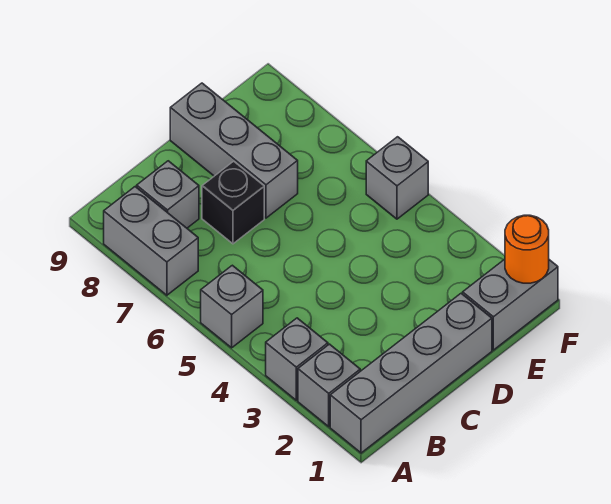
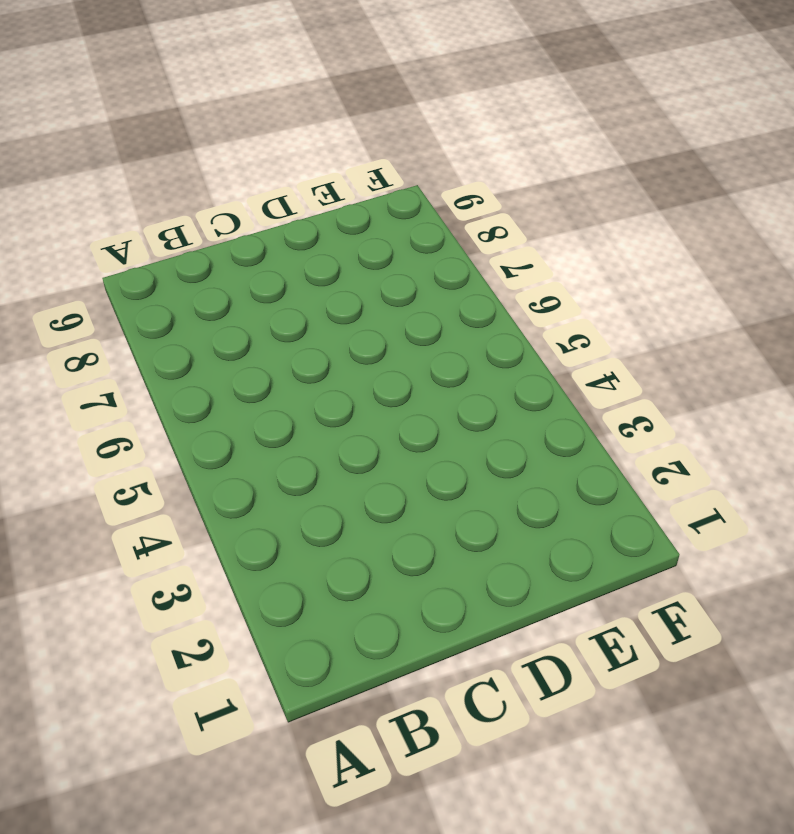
none -> grey 1x4 brick [330,293,492,453]
none -> grey 1x1 brick [298,344,360,427]

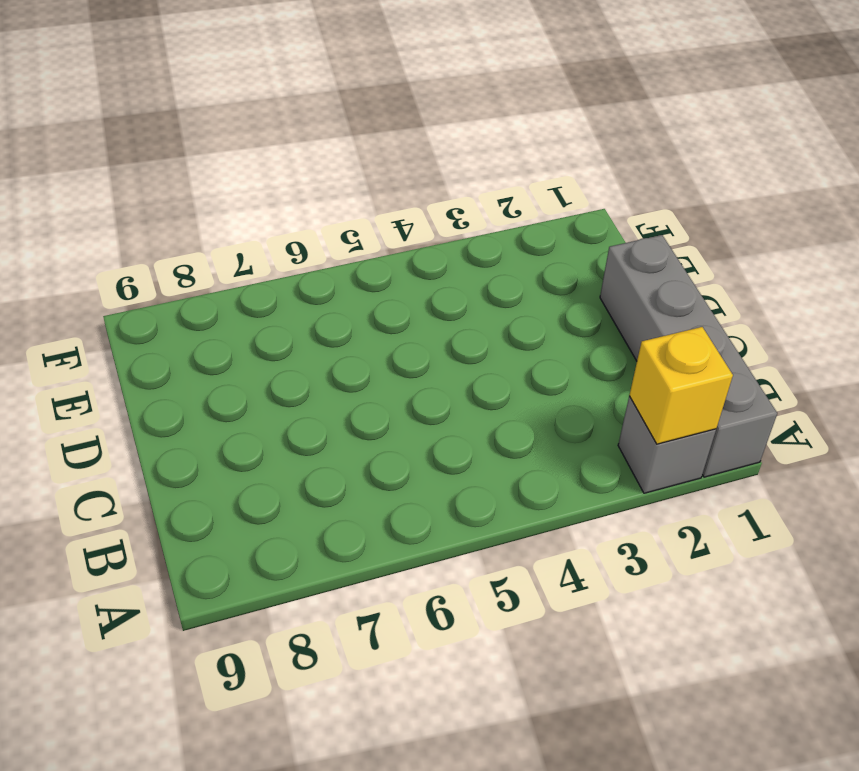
yellow 1x1 brick [629,327,733,444] -> none
none -> grey 1x1 brick [266,318,328,400]
none -> grey 1x1 brick [201,265,263,348]

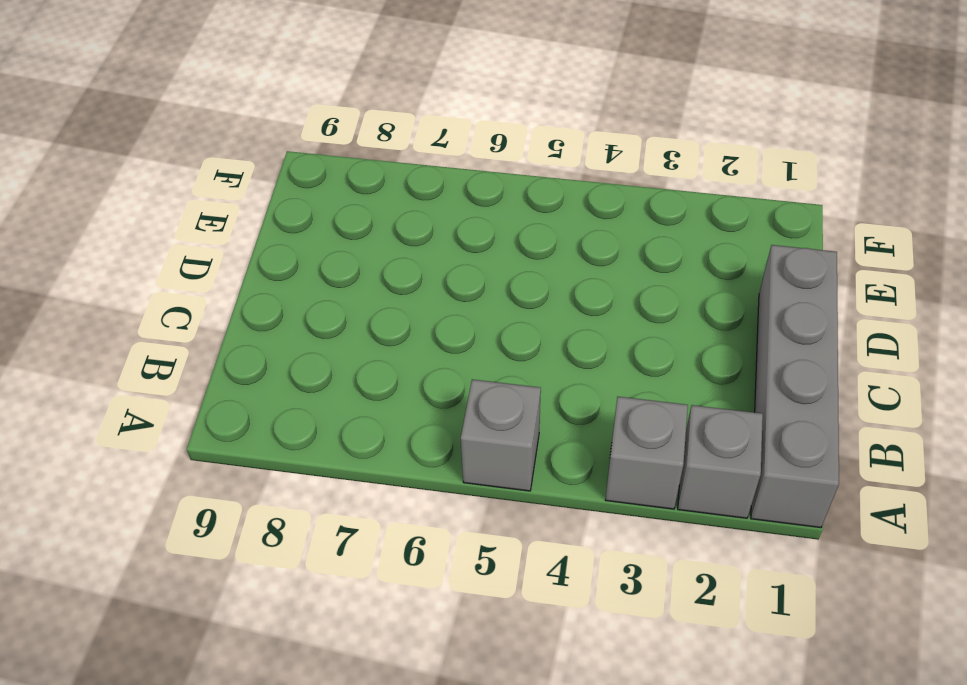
none -> grey 1x2 brick [104,187,198,295]
none -> grey 1x1 brick [137,161,199,228]

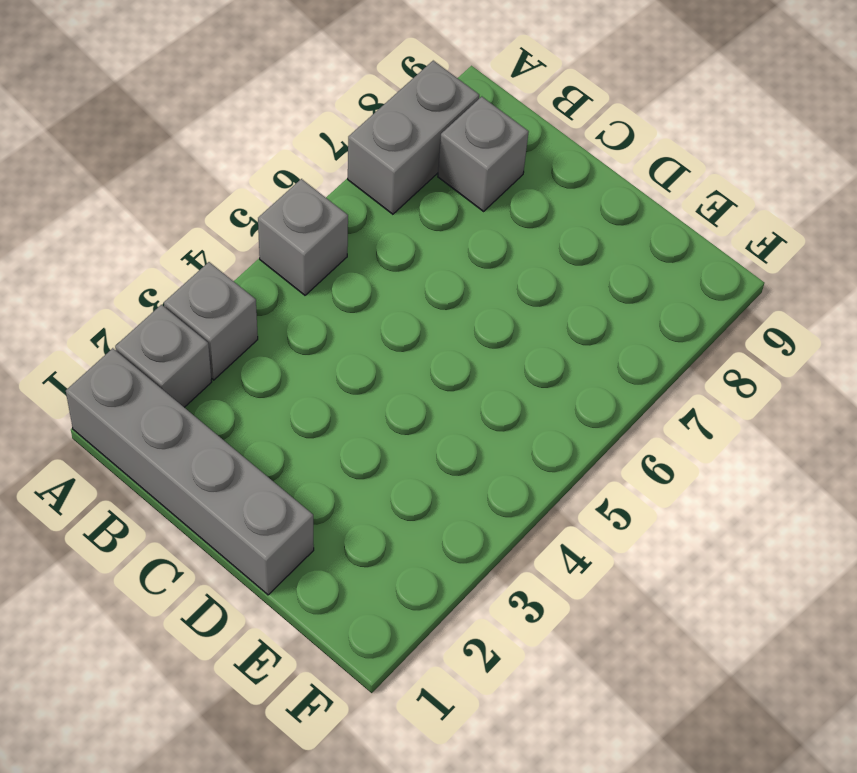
none -> black 1x1 brick [202,161,264,244]
none -> grey 1x3 brick [170,83,298,218]

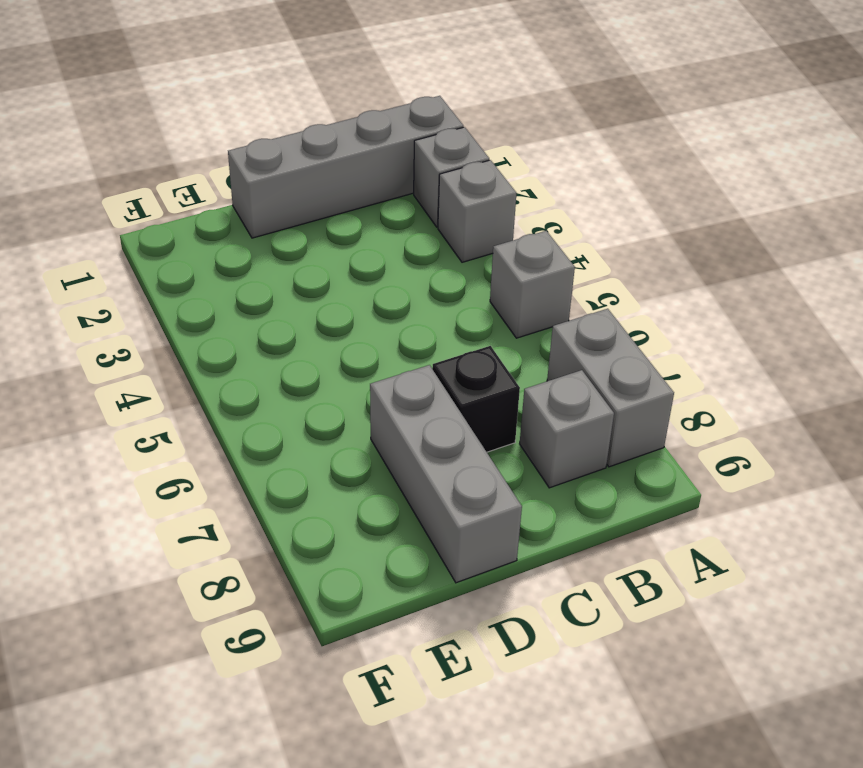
none -> grey 1x2 brick [463,259,558,350]
none -> grey 1x1 brick [366,137,428,219]

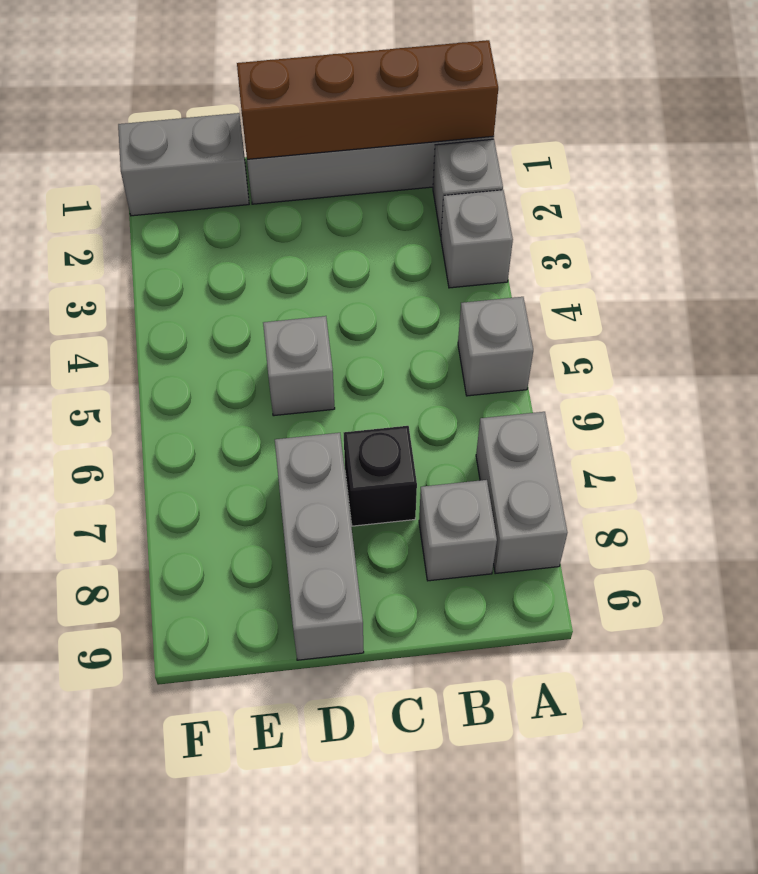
brown 1x4 brick [237,40,498,159] -> none
grey 1x1 brick [263,316,335,416] -> grey 1x1 brick moved to [366,137,428,219]
none -> orange 1x1 round brick [505,215,549,283]

